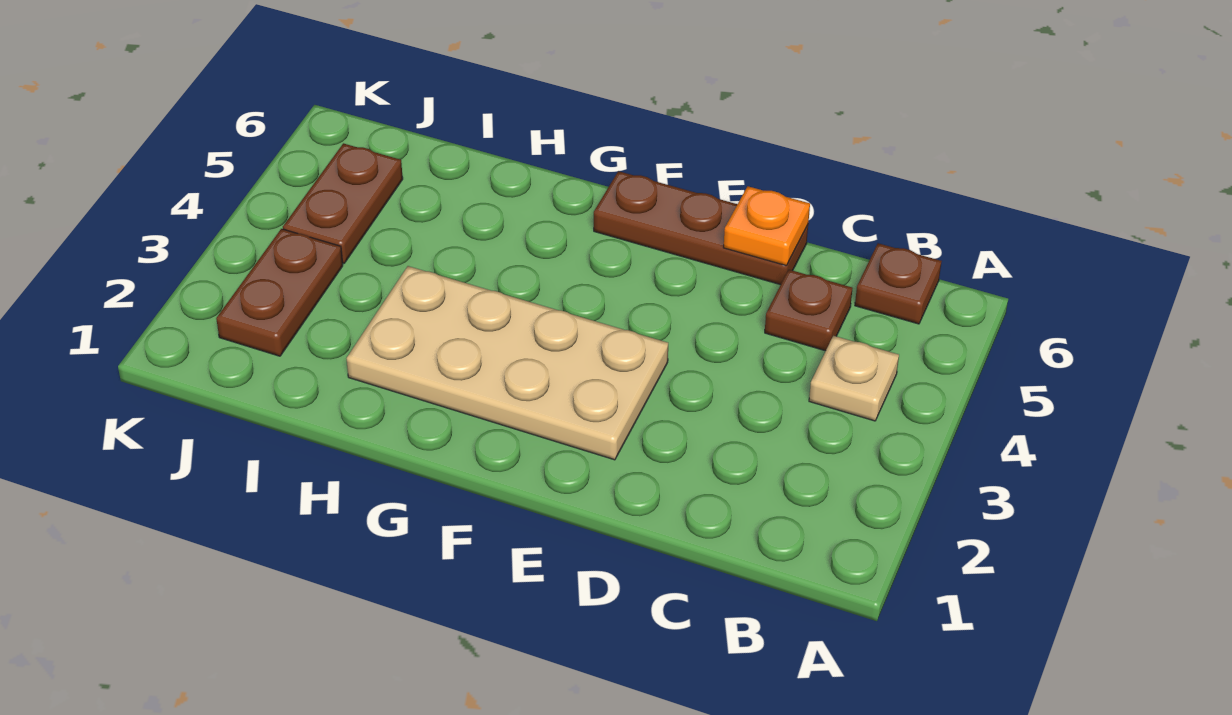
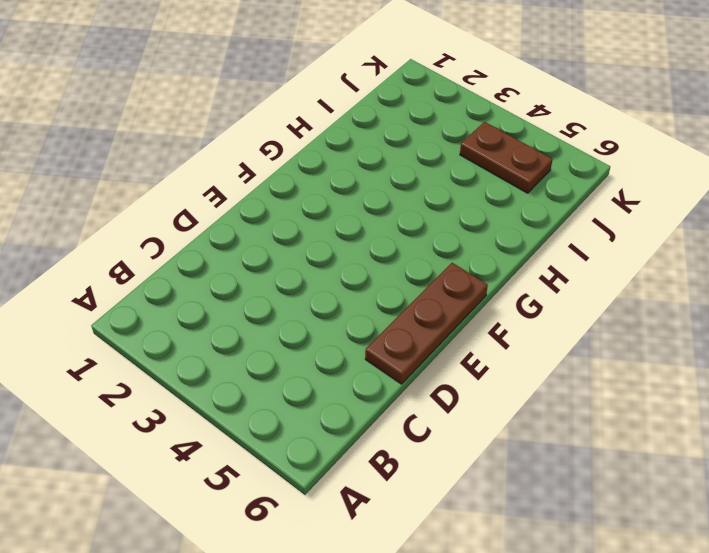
none -> tan 1x1 plate [809,336,899,421]
none -> brown 1x1 plate [855,243,942,324]

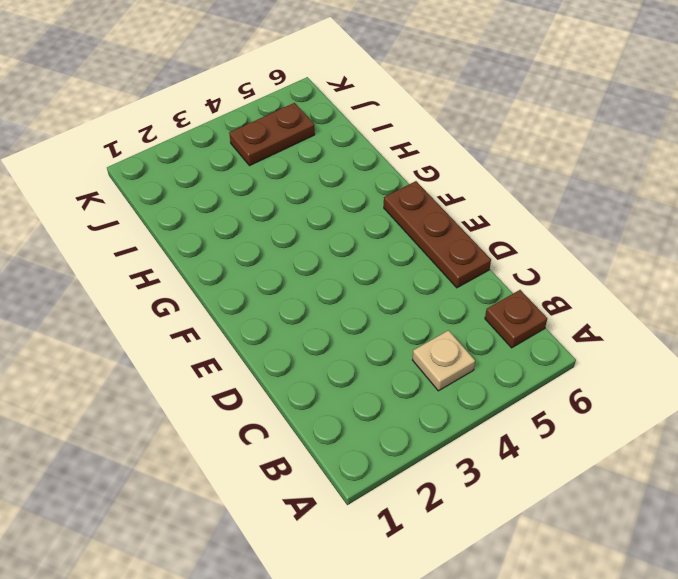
none -> brown 1x1 plate [765,270,852,351]
none -> tan 2x4 plate [346,266,668,460]

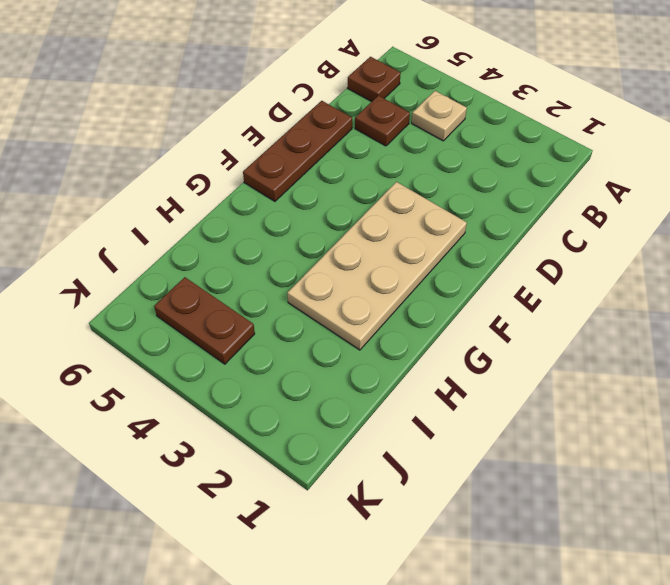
none -> brown 1x2 plate [216,229,343,356]
none -> orange 1x1 plate [724,186,810,266]

